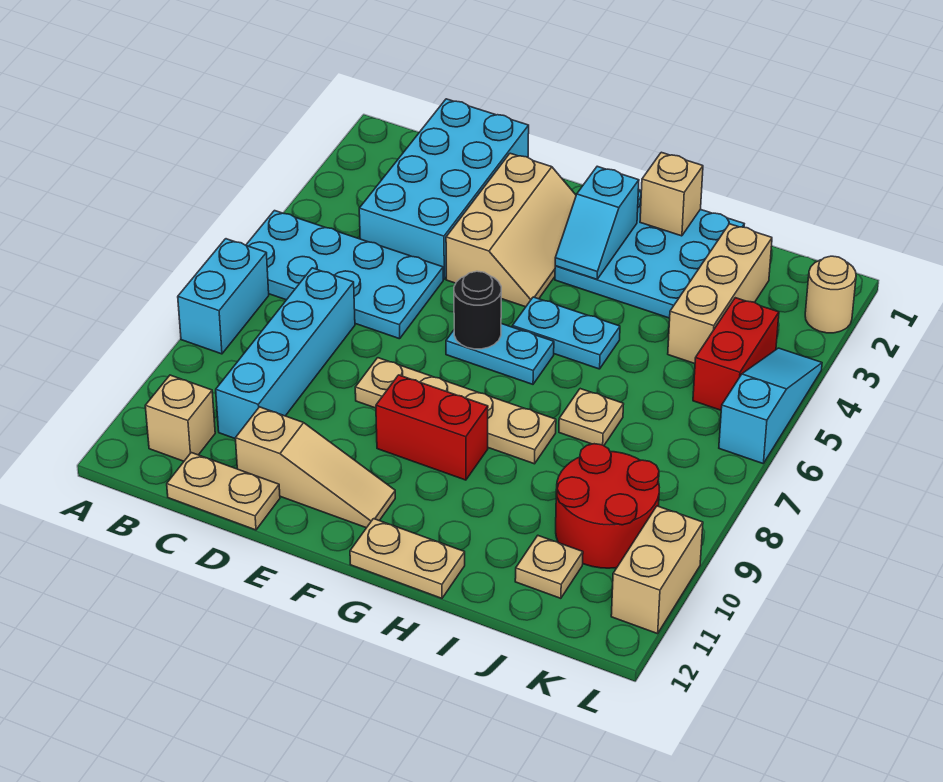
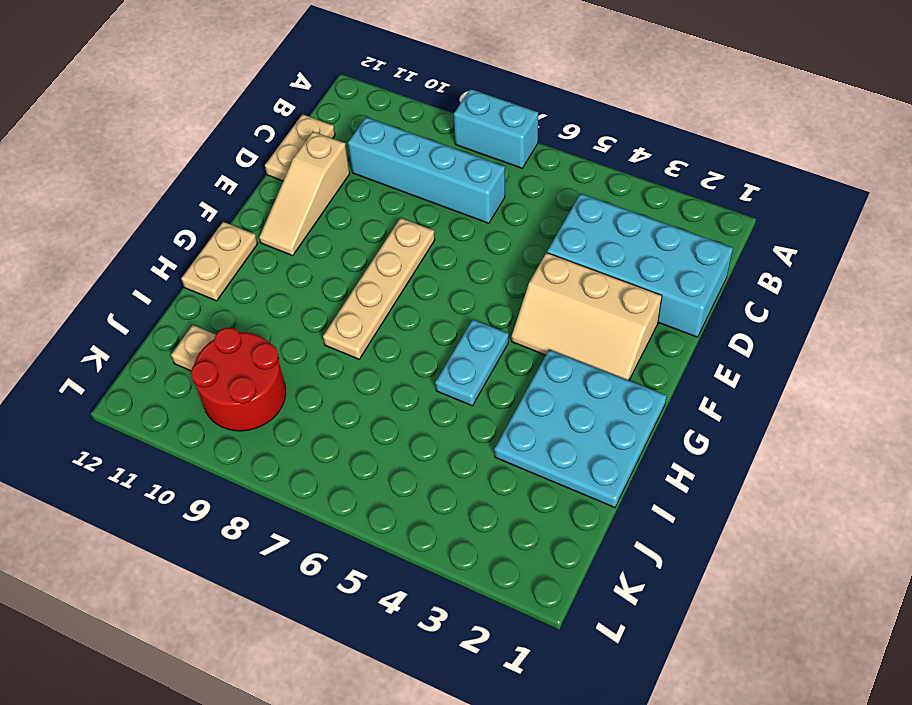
none -> cyan 2x4 plate [246,211,443,339]
none -> tan 1x1 brick [145,375,215,461]
none -> cyan 1x2 plate [446,324,554,384]

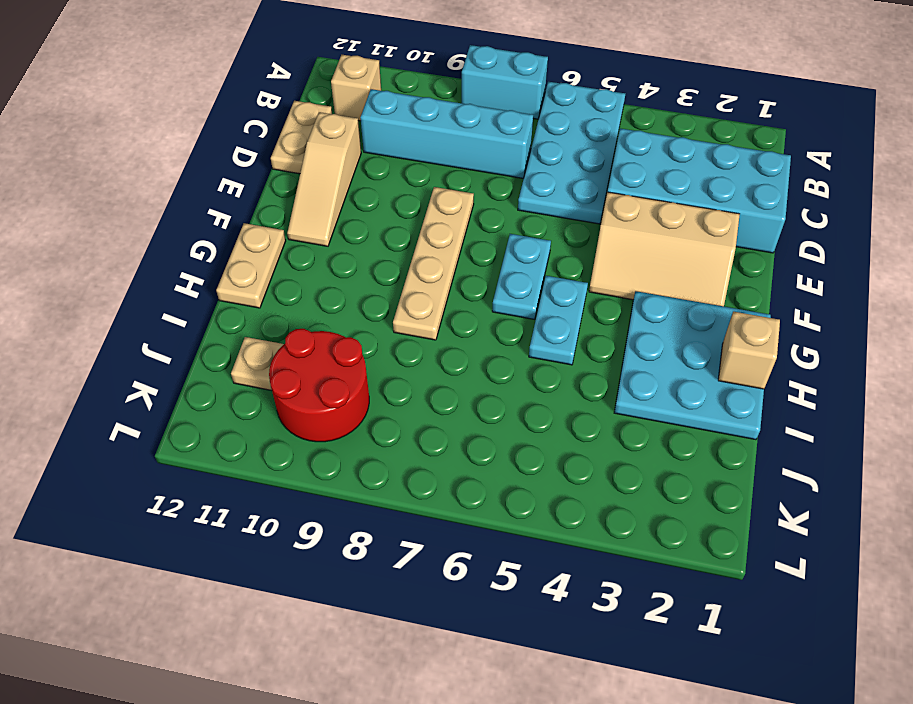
none -> red 1x2 brick [376,375,488,480]
none -> tan 1x1 plate [559,389,624,446]
none -> tan 1x3 brick [668,224,772,364]

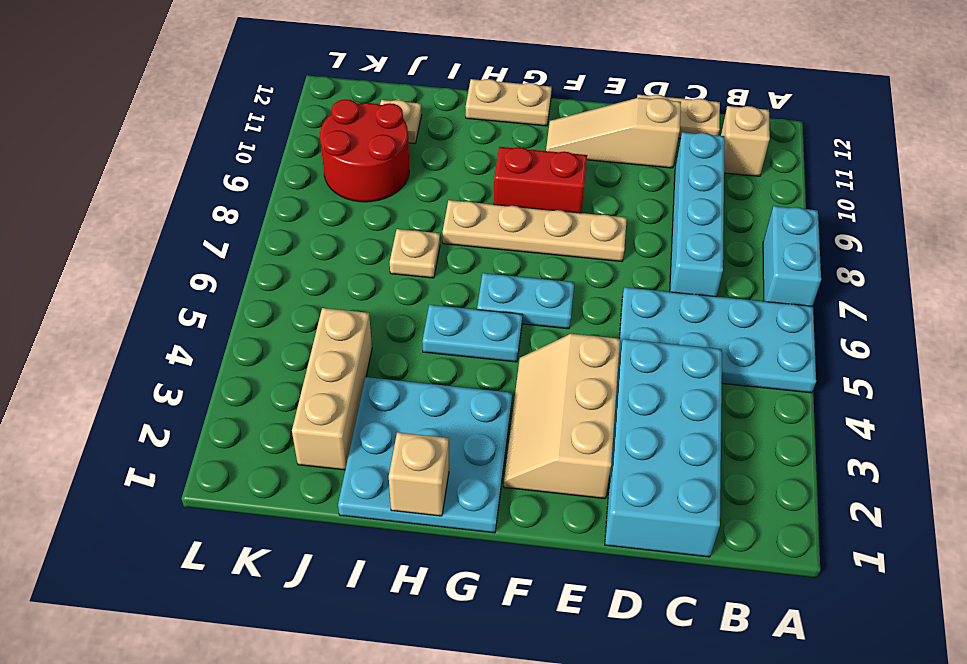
none -> red 1x2 brick [693,298,779,410]
none -> tan 1x1 round brick [805,256,856,333]
none -> cyan 1x3 slope [719,348,822,463]

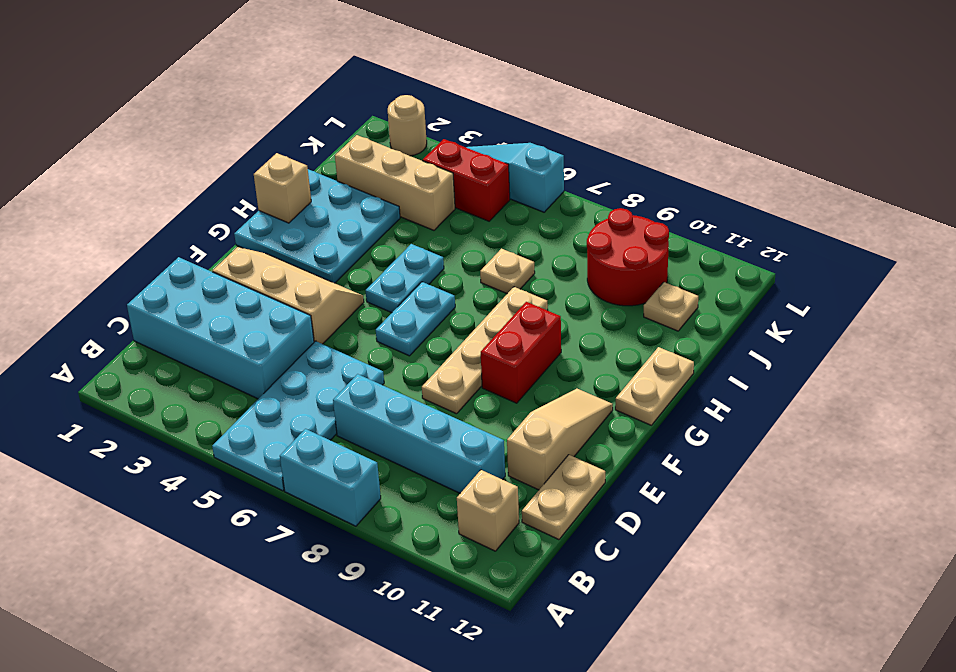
none -> tan 1x2 brick [611,506,703,634]
none -> black 1x1 round brick [454,271,501,349]
none -> cyan 1x2 slope [555,166,639,279]

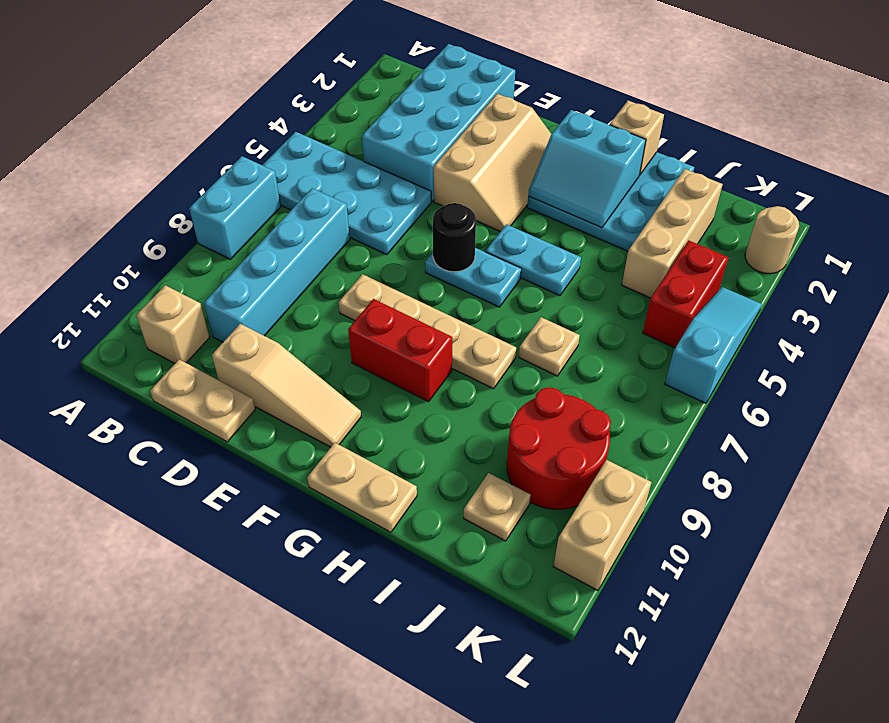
cyan 2x2 slope [528,110,646,227] -> cyan 1x2 slope [555,166,639,279]

